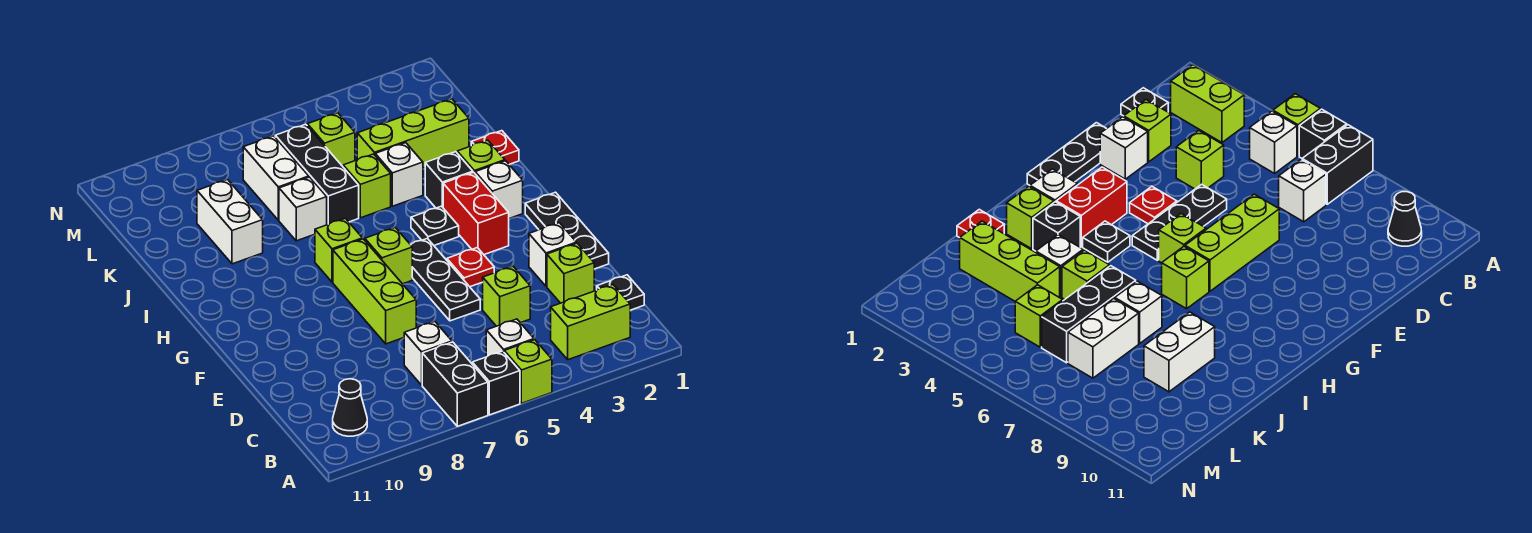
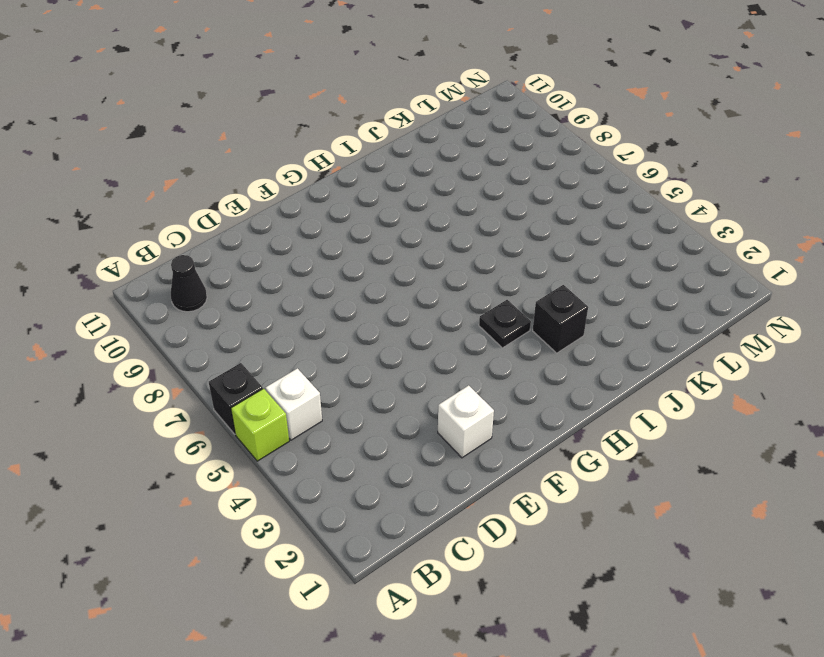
none -> black 1x2 brick [422,342,488,426]
none -> lime 1x2 brick [551,285,630,360]
none -> black 1x1 plate [597,275,644,310]
none -> white 1x1 brick [404,322,452,385]

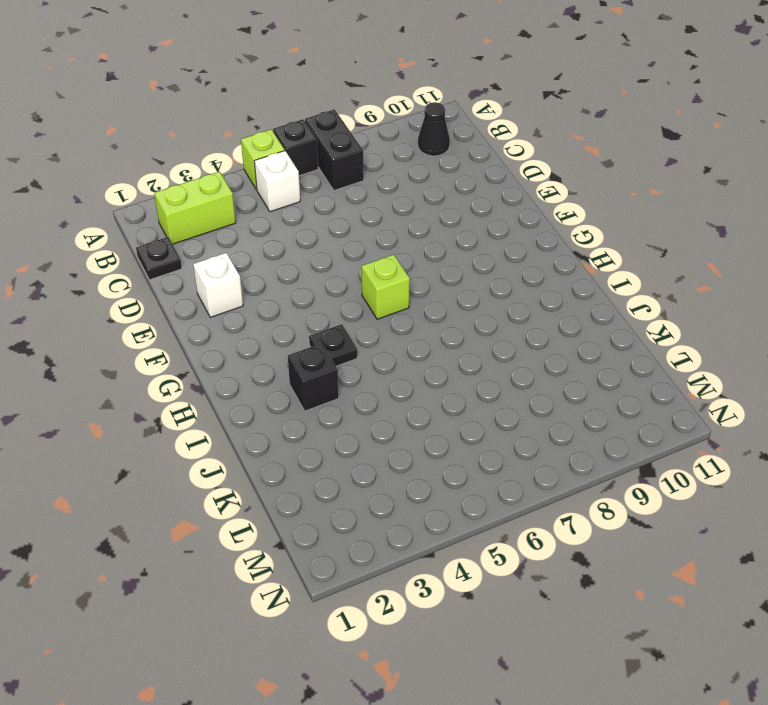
none -> white 1x1 brick [404,322,452,385]
none -> lime 1x1 brick [547,243,594,303]
none -> lime 1x1 brick [483,266,530,326]
none -> black 1x3 plate [525,192,609,269]

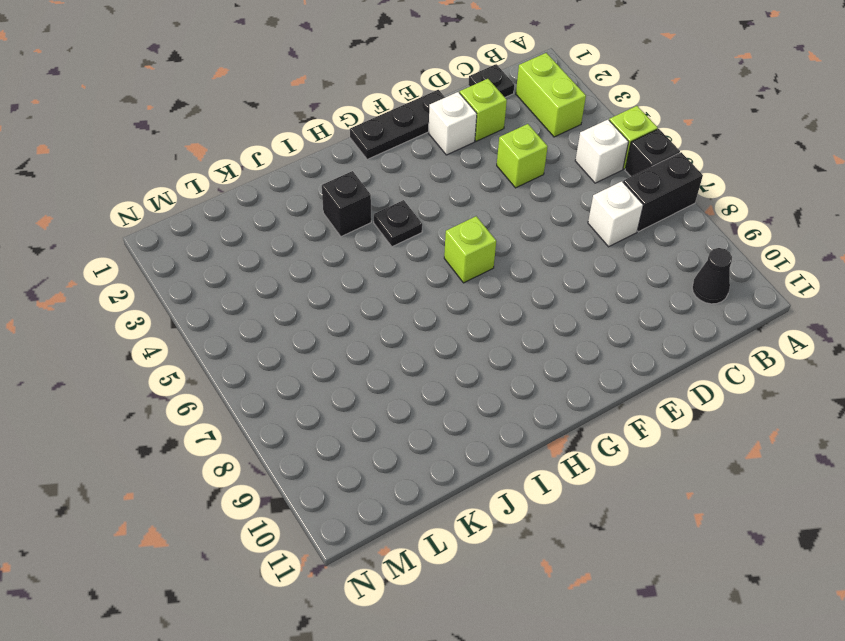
none -> black 1x3 plate [410,238,480,321]
none -> lime 1x3 brick [333,239,416,344]
none -> red 1x1 plate [447,248,494,287]
none -> red 1x2 brick [443,172,509,255]

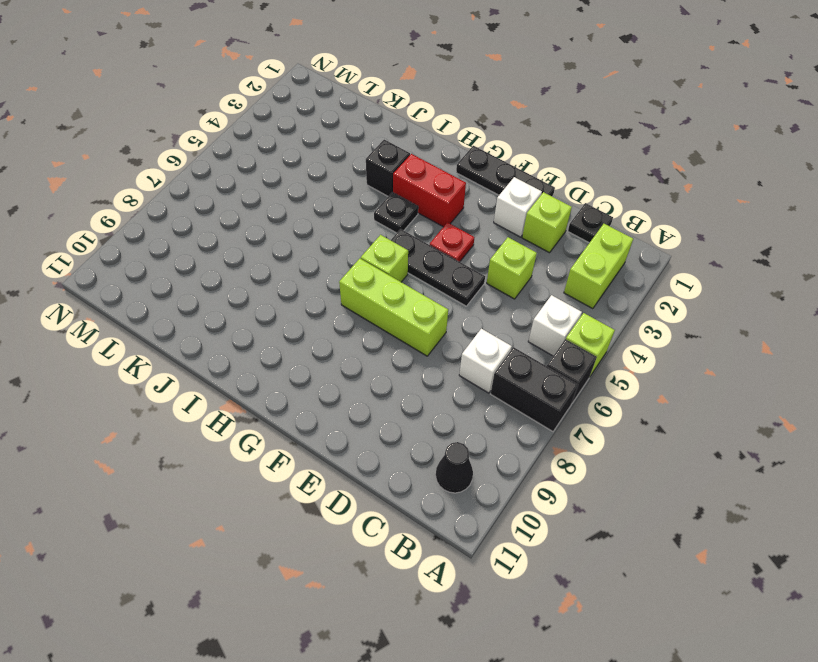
none -> white 1x1 brick [475,161,523,218]
none -> lime 1x1 brick [315,218,363,282]
none -> lime 1x1 brick [457,140,505,173]
none -> red 1x1 plate [471,131,519,164]

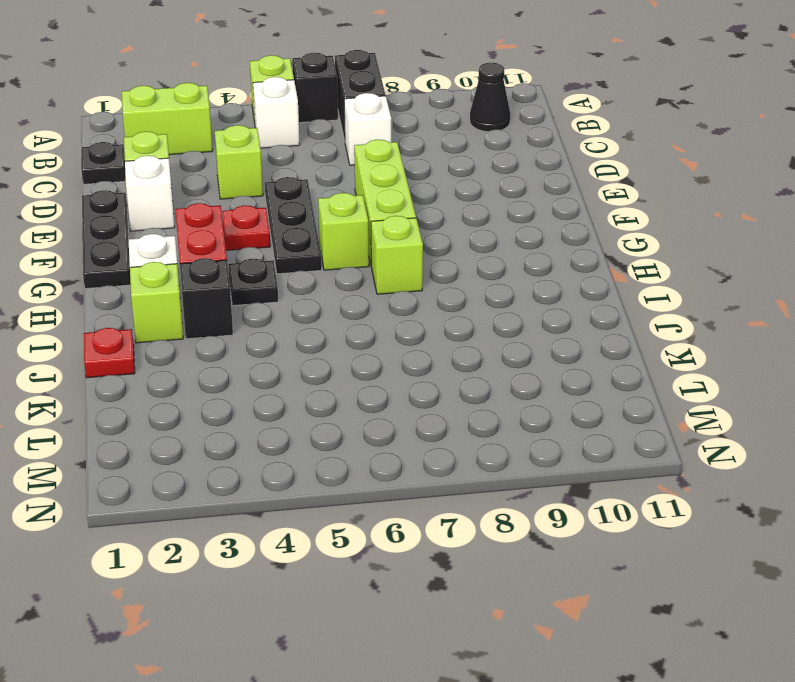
none -> white 1x1 brick [375,143,423,206]
none -> lime 1x1 brick [343,154,391,218]
none -> black 1x3 brick [275,124,359,225]
none -> white 1x1 brick [279,177,327,241]

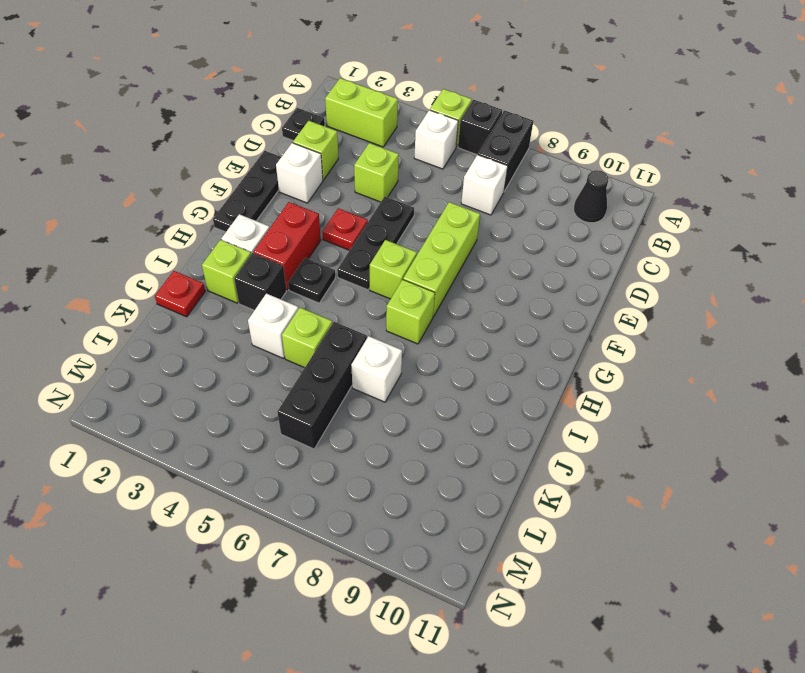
none -> white 1x2 brick [197,180,263,264]
none -> lime 1x3 brick [357,99,469,168]
none -> white 1x2 brick [243,136,309,220]
none -> lime 1x1 brick [307,113,355,166]

